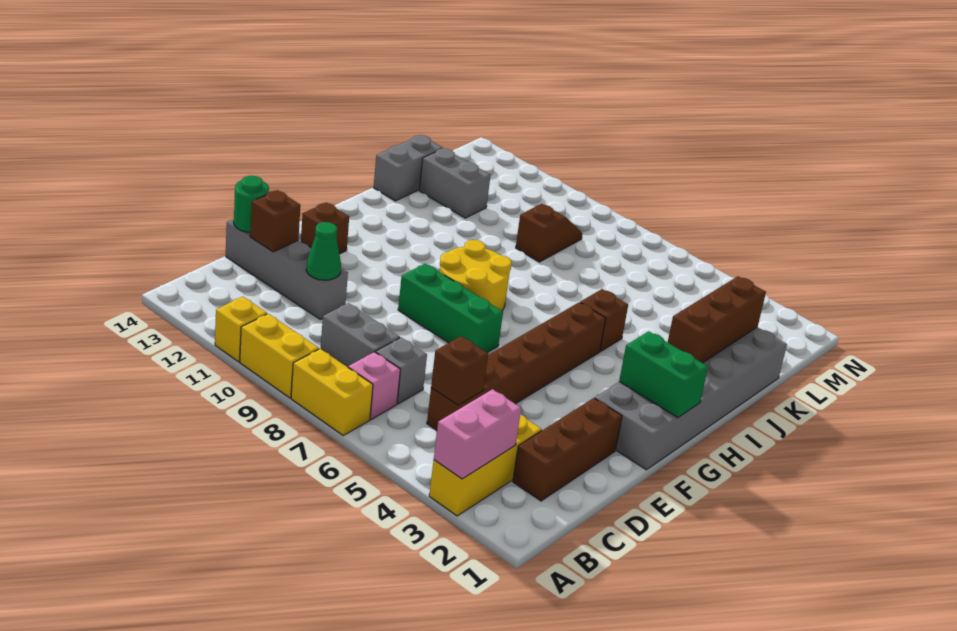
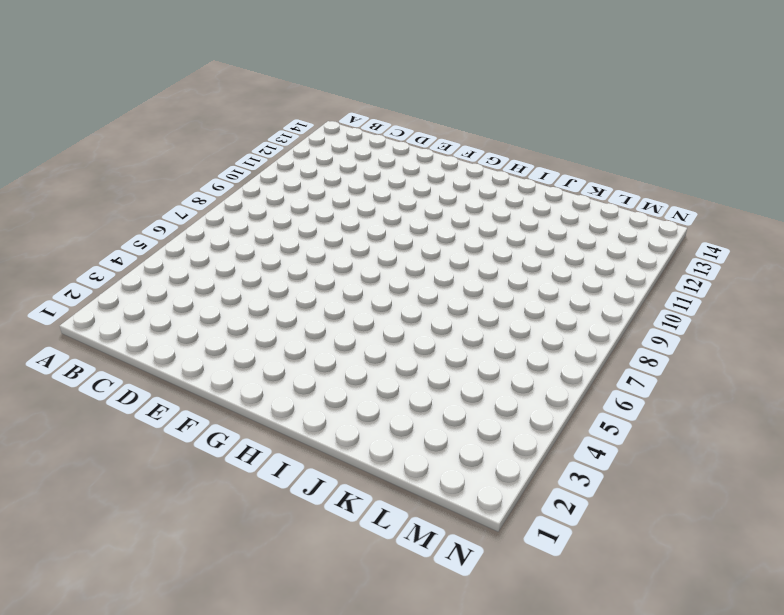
none -> yellow 1x3 brick [429,415,542,516]
none -> yellow 1x2 brick [291,349,373,435]
none -> yellow 1x2 brick [240,314,319,398]

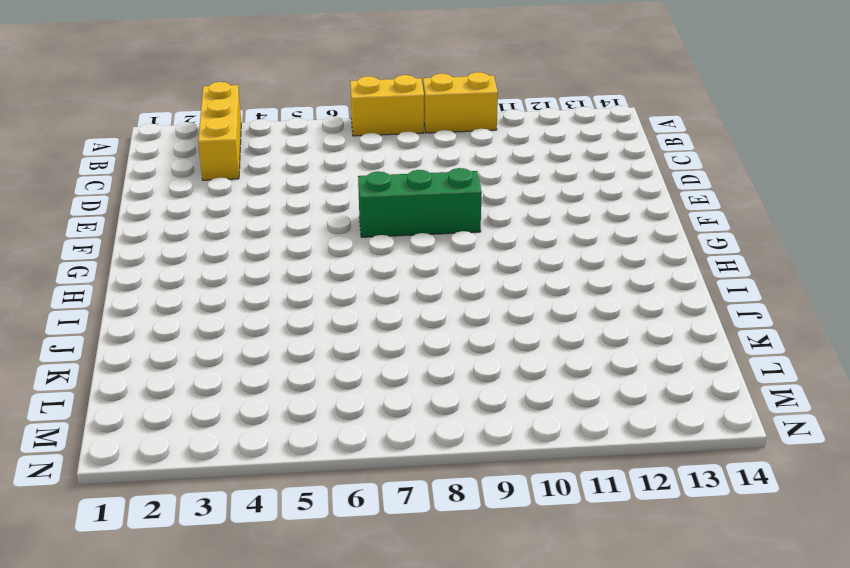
none -> yellow 1x1 brick [215,297,267,362]
none -> pink 1x1 brick [348,352,400,420]
none -> brown 1x3 brick [513,398,622,501]

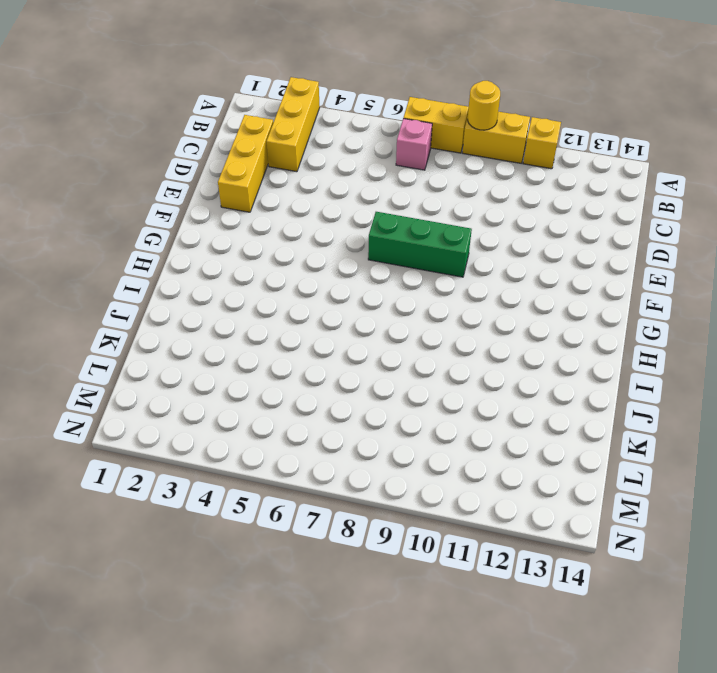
yellow 1x1 round brick [468,81,500,130] -> none
yellow 1x3 brick [218,115,273,212] -> brown 1x3 brick [513,398,622,501]
none -> brown 1x6 brick [427,302,606,430]
none -> grey 1x1 brick [376,337,427,404]
none -> grey 1x2 brick [321,303,400,367]

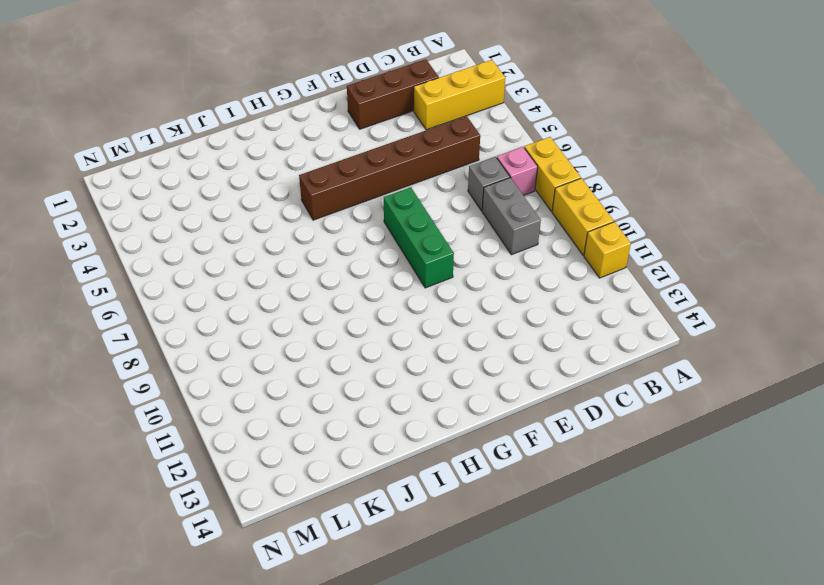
none -> grey 1x4 brick [226,219,348,320]
none -> grey 2x6 brick [595,327,787,470]
none -> brown 1x1 brick [301,202,349,254]

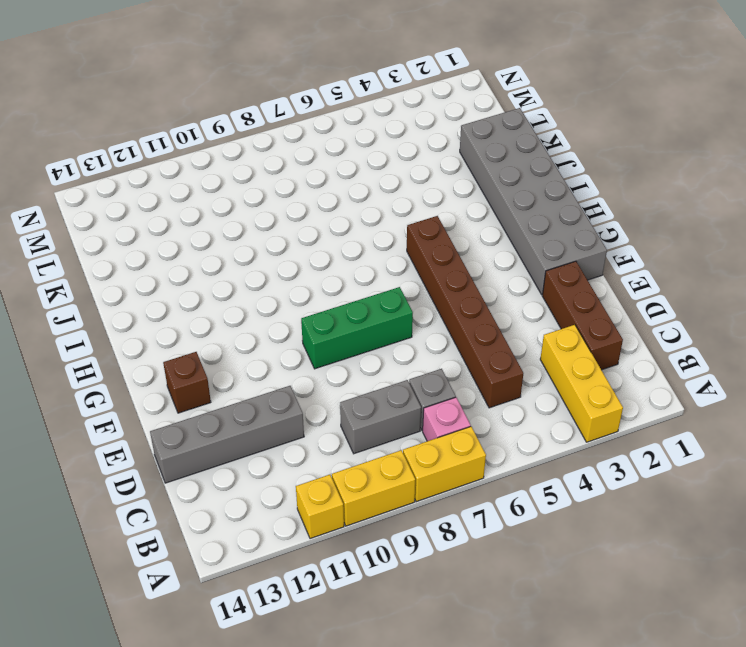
none -> yellow 2x2 round brick [440,240,512,311]
none -> brown 1x1 brick [580,289,628,351]
none -> grey 1x2 brick [373,135,443,201]

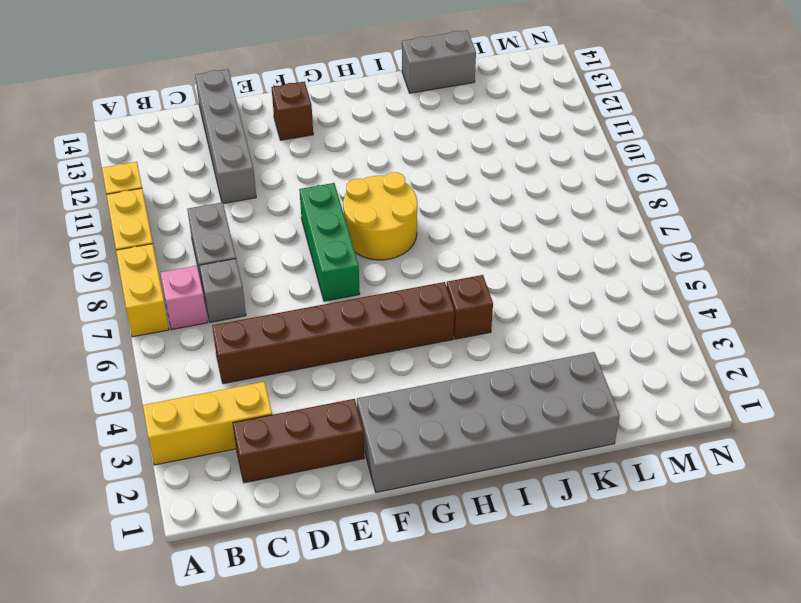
none -> brown 1x2 slope [516,204,582,262]
none -> grey 1x2 brick [419,149,491,218]
none -> pink 1x2 brick [434,389,521,479]

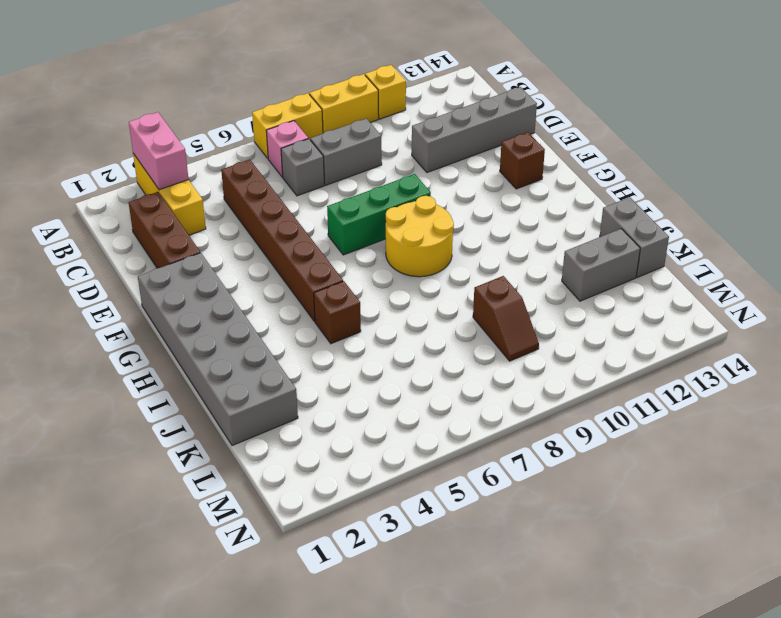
none -> brown 1x1 brick [431,336,488,405]
none -> green 1x1 cone [306,222,341,280]
none -> brown 1x1 brick [250,190,300,252]

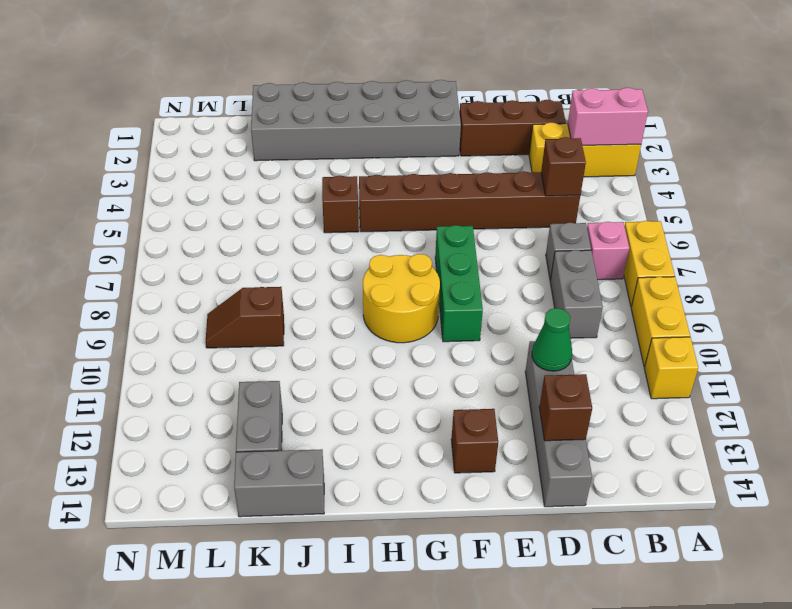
none -> green 1x1 round brick [234,176,269,232]
none -> green 1x2 brick [619,331,708,418]
none -> brown 1x3 brick [668,276,766,363]

